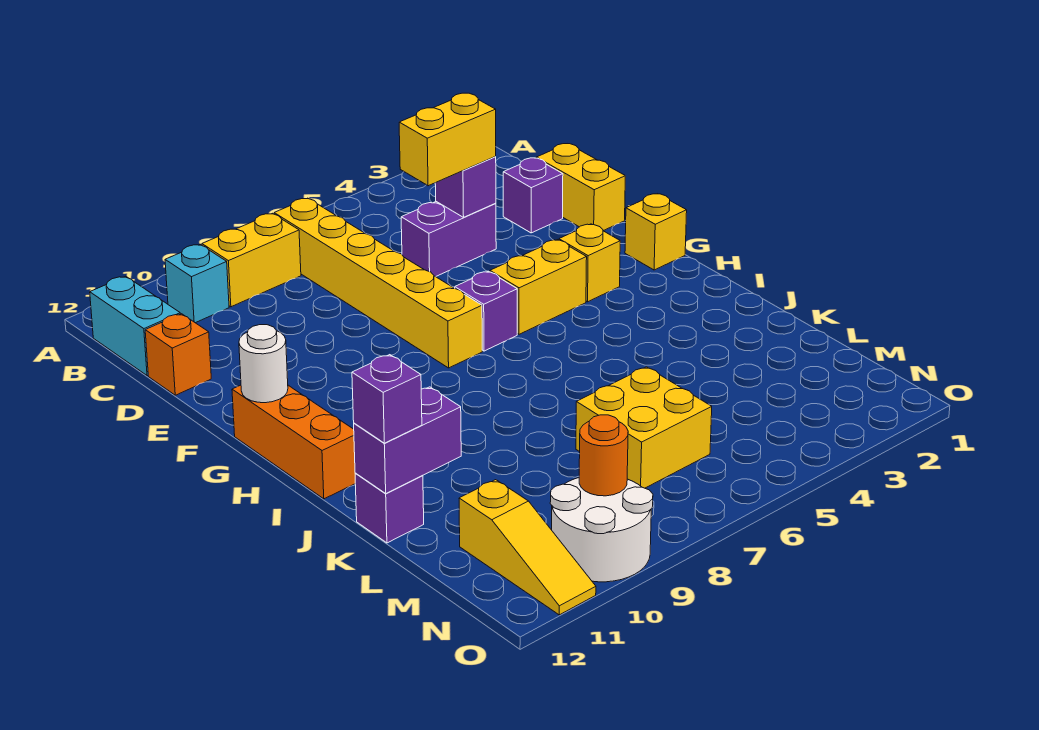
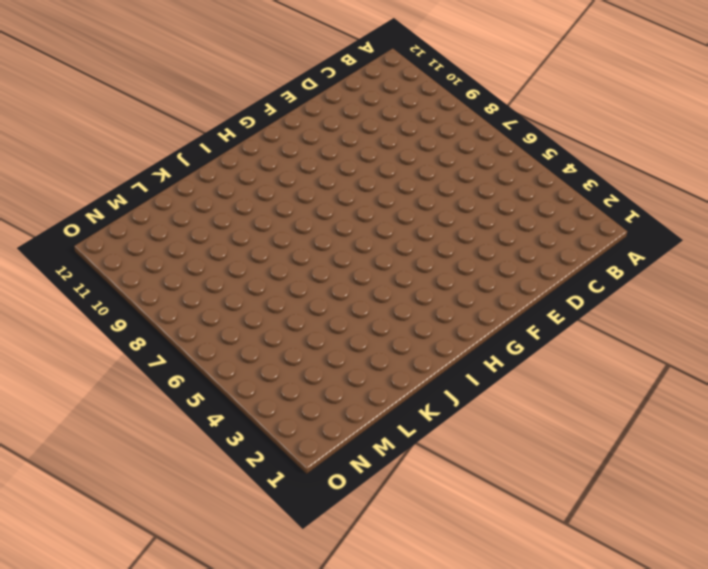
none -> yellow 1x6 brick [274,198,482,368]
none -> yellow 1x2 brick [202,213,301,307]
none -> cyan 1x1 brick [165,244,229,323]

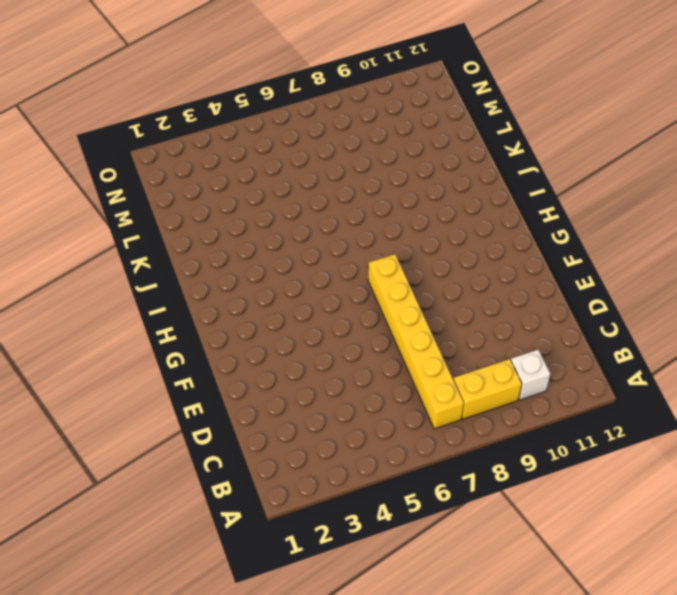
white 1x1 brick [511,350,550,400] -> cyan 1x1 brick [165,244,229,323]
none -> cyan 1x2 brick [90,276,180,376]
none -> yellow 1x2 brick [536,144,625,231]
none -> purple 1x1 brick [503,158,563,233]

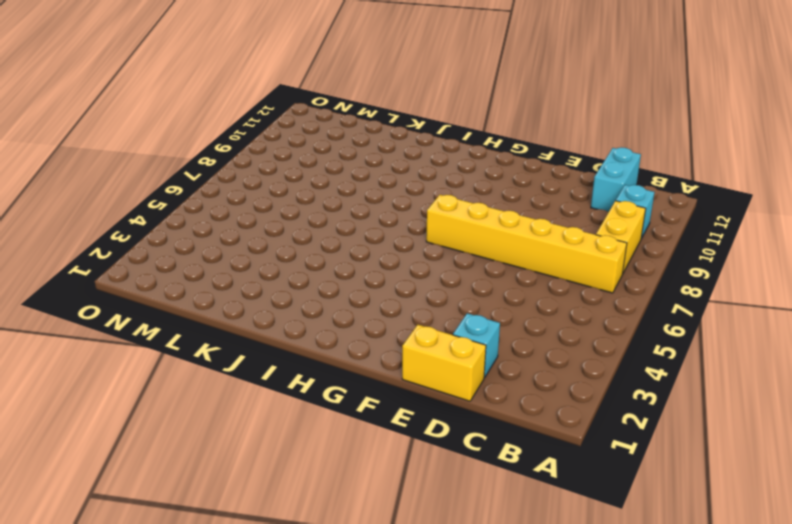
cyan 1x2 brick [591,147,641,212] -> cyan 1x2 brick turned to [90,276,180,376]
cyan 1x1 brick [453,313,500,378] -> purple 1x1 brick [503,158,563,233]
none -> purple 1x2 brick [401,202,496,277]
none -> orange 1x1 brick [145,314,211,395]
none -> yellow 1x1 brick [625,194,687,270]

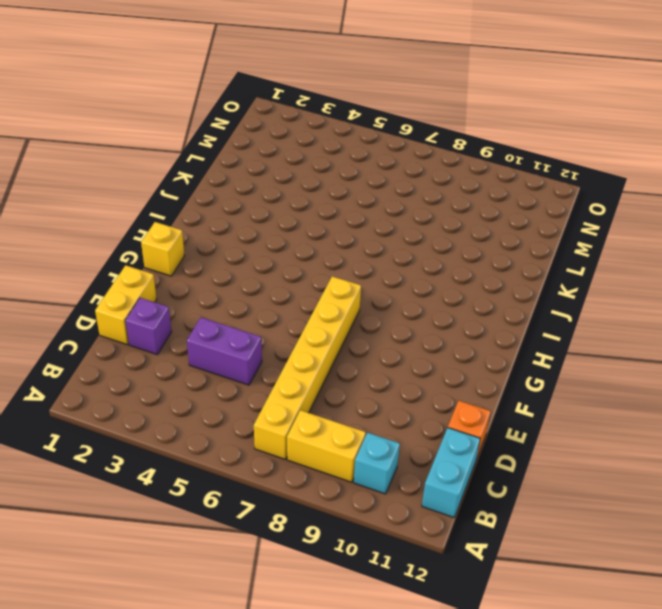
none -> yellow 1x1 brick [559,224,620,302]
none -> yellow 1x2 brick [490,240,587,334]
none -> purple 1x1 brick [455,271,517,351]

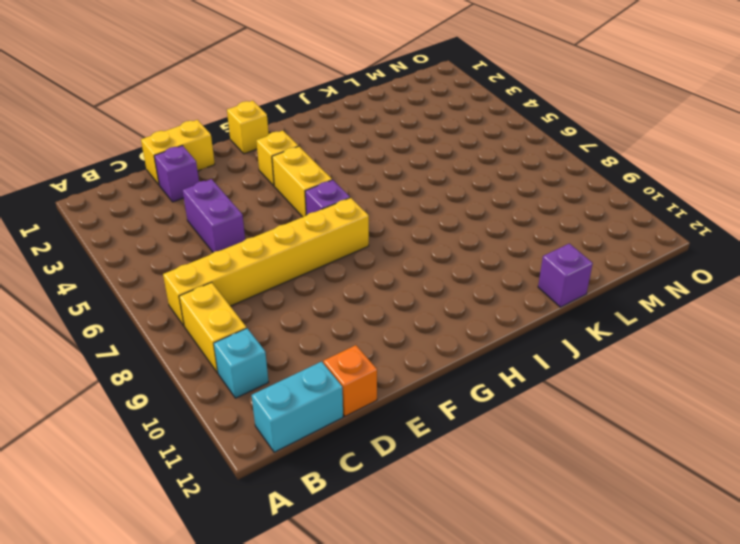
none -> orange 1x3 brick [232,385,355,499]
none -> yellow 2x2 brick [576,367,712,488]
none -> yellow 1x3 slope [459,480,596,615]

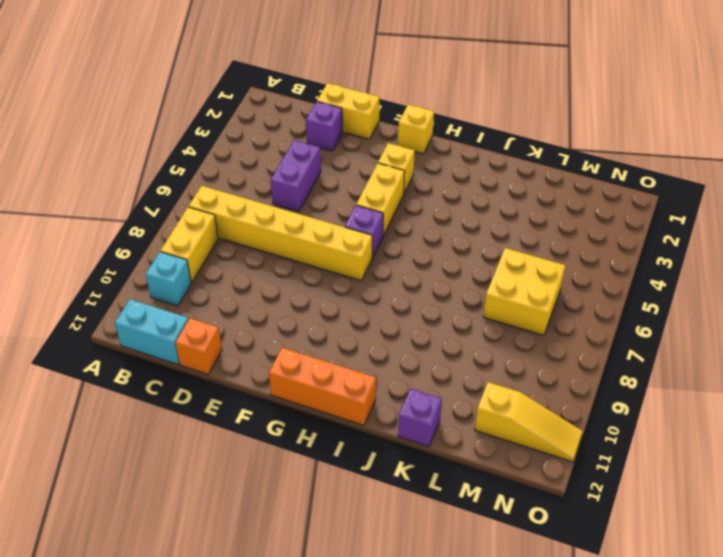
none -> white 2x2 round brick [550,478,653,582]
none -> purple 1x1 brick [435,157,496,217]
none -> white 1x1 round brick [239,325,288,403]

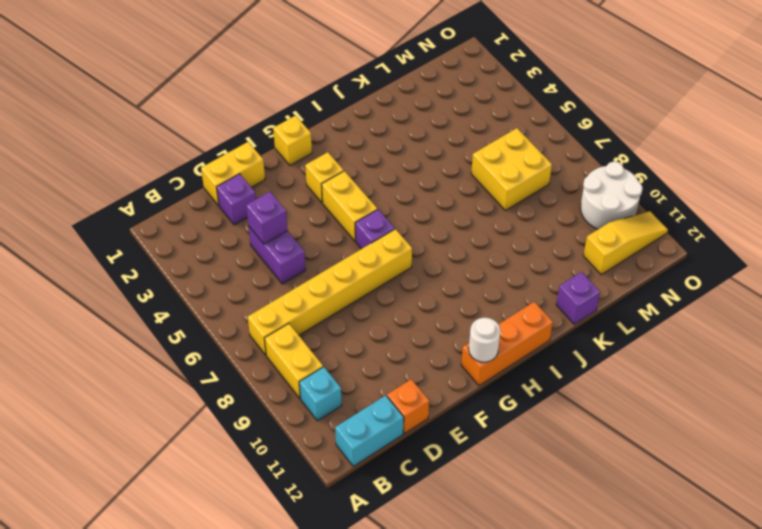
none -> purple 1x2 brick [354,387,461,494]
none -> orange 1x1 round brick [579,415,628,496]
none -> yellow 1x2 brick [399,93,496,186]

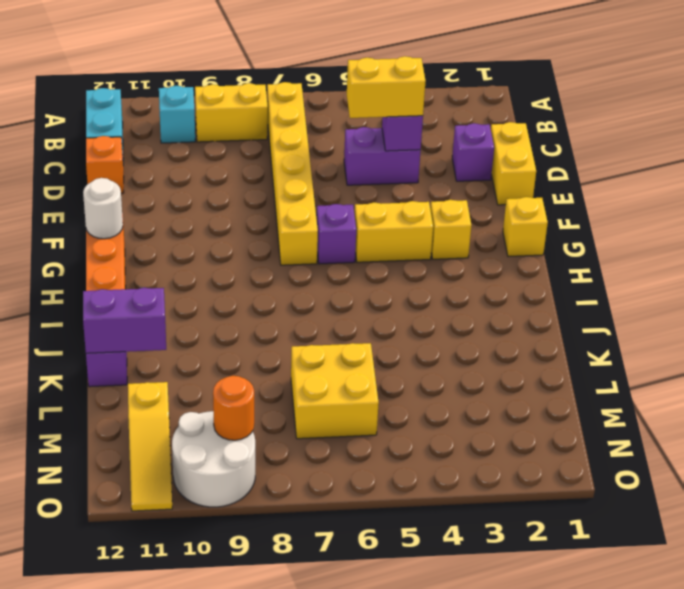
none -> purple 1x1 brick [352,355,422,443]

